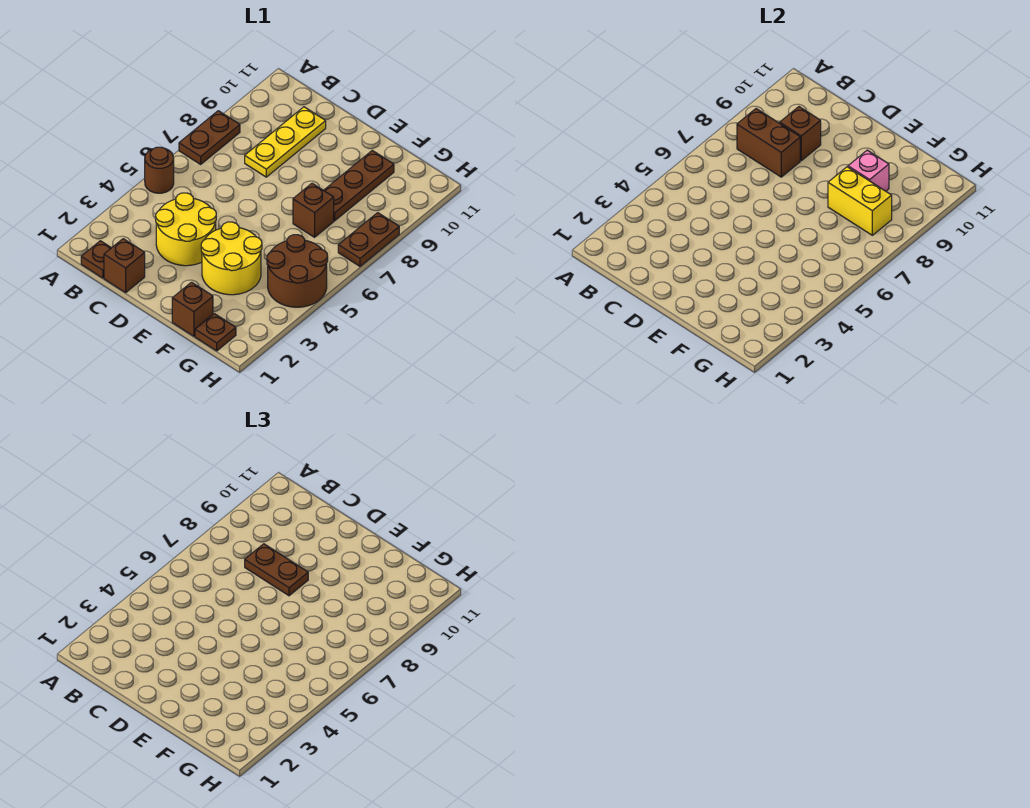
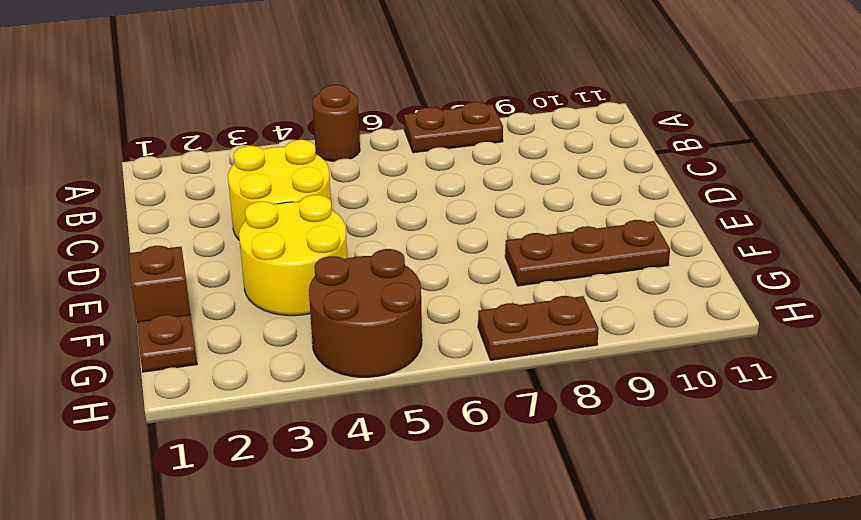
none -> brown 1x1 plate [81,241,111,278]
none -> brown 1x1 brick [104,239,145,293]
none -> yellow 1x3 plate [245,107,326,177]

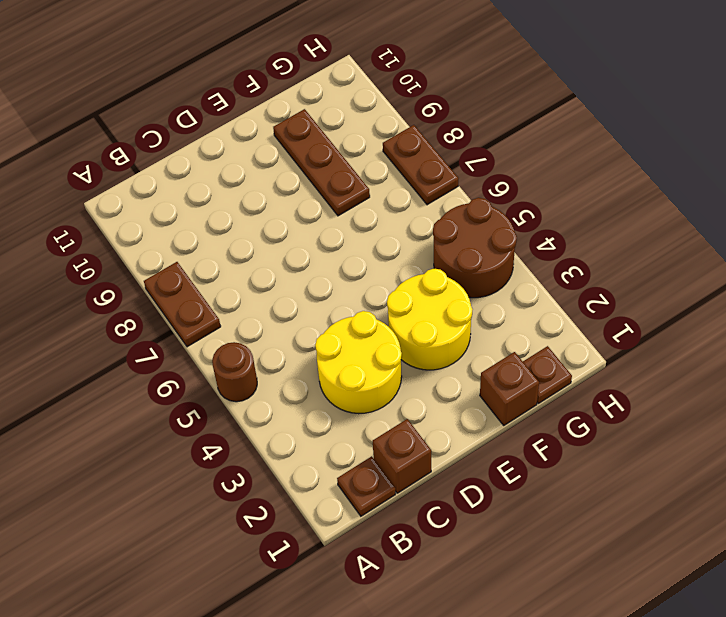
none -> yellow 1x3 plate [245,107,326,177]
none -> brown 1x1 brick [293,183,334,237]
none -> brown 1x2 brick [737,109,800,177]

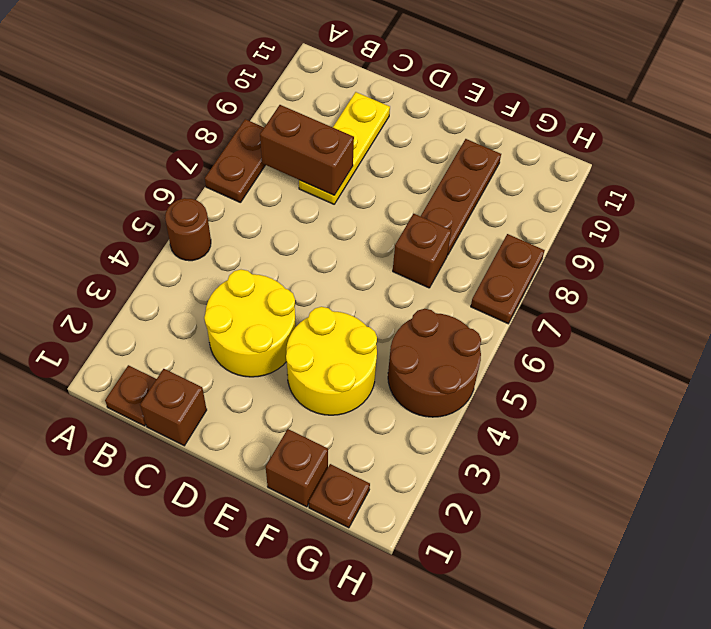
none -> brown 1x1 brick [780,107,821,161]
none -> yellow 1x2 brick [828,167,892,235]
none -> pink 1x1 brick [848,150,889,191]

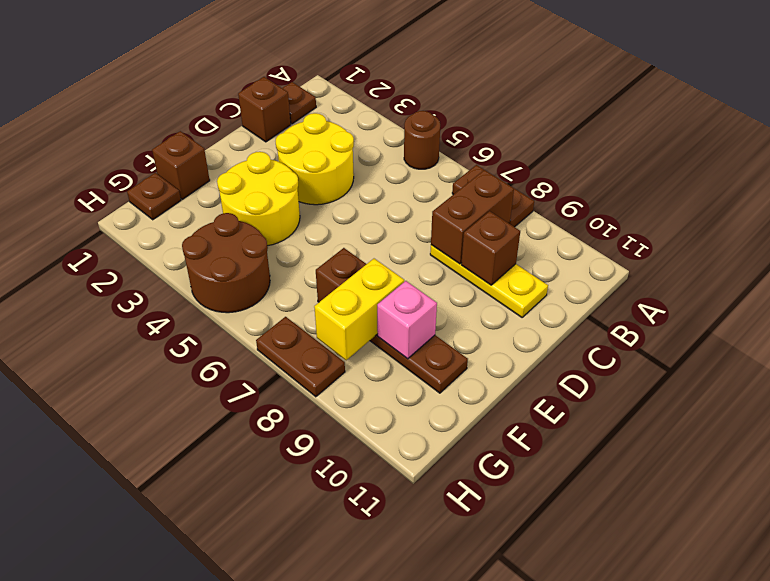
none -> brown 1x2 plate [245,544,308,596]

